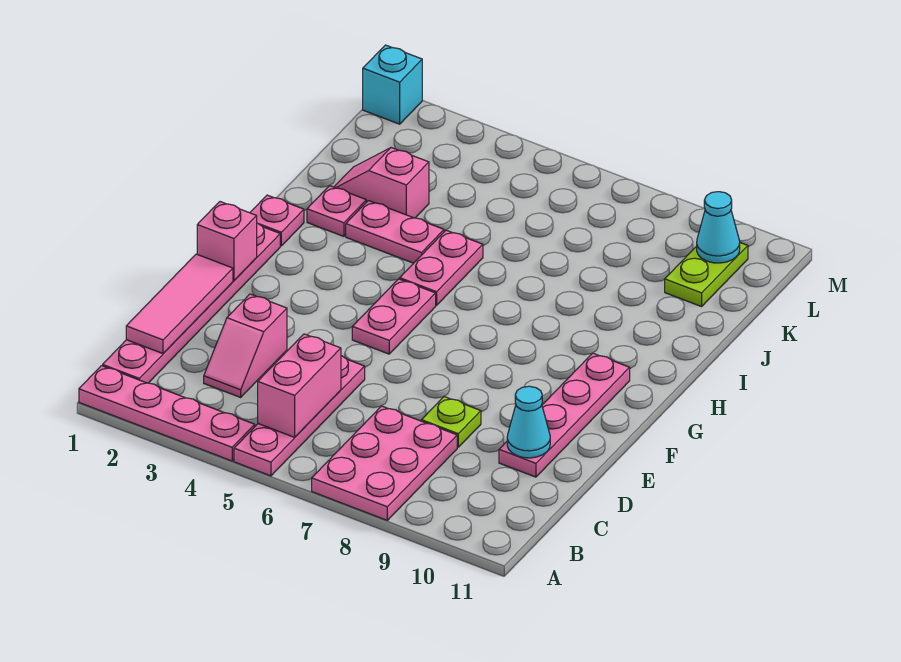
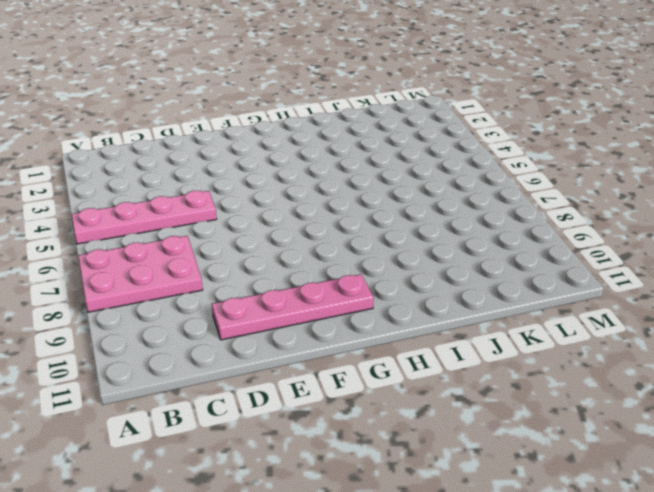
none -> pink 1x4 plate [79,366,255,461]
none -> pink 1x6 plate [103,223,280,383]
none -> pink 1x2 slope [204,294,287,397]

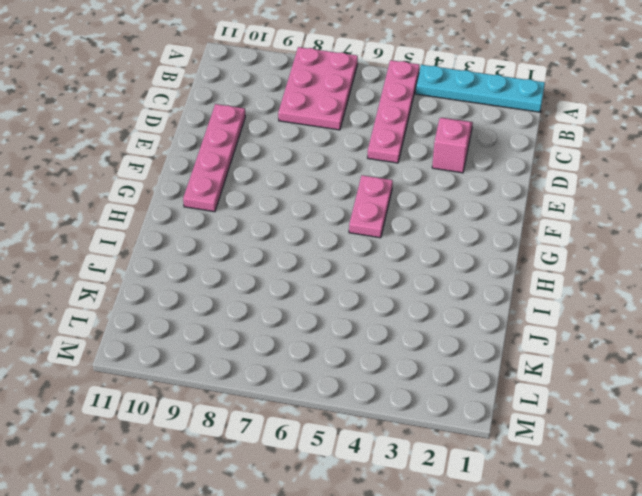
cyan 1x4 plate [416,65,545,112] -> pink 1x4 plate [79,366,255,461]
none -> pink 1x6 plate [103,223,280,383]
none -> lime 1x1 plate [421,397,481,447]
none -> pink 1x1 plate [250,195,304,246]

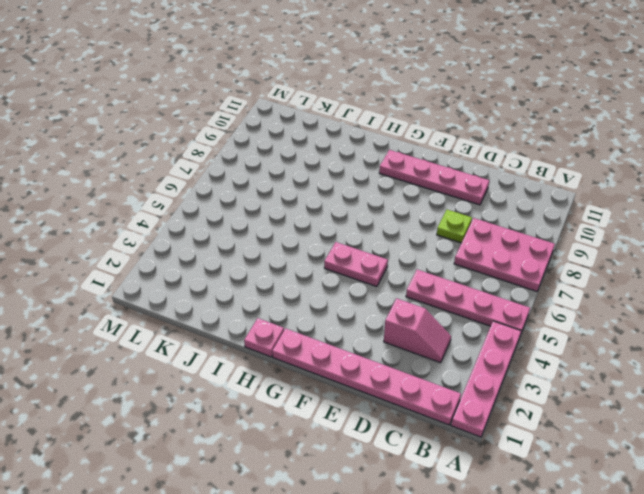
none -> pink 1x2 plate [400,230,483,305]
none -> pink 1x1 plate [307,186,366,236]
none -> pink 1x2 plate [346,201,444,263]

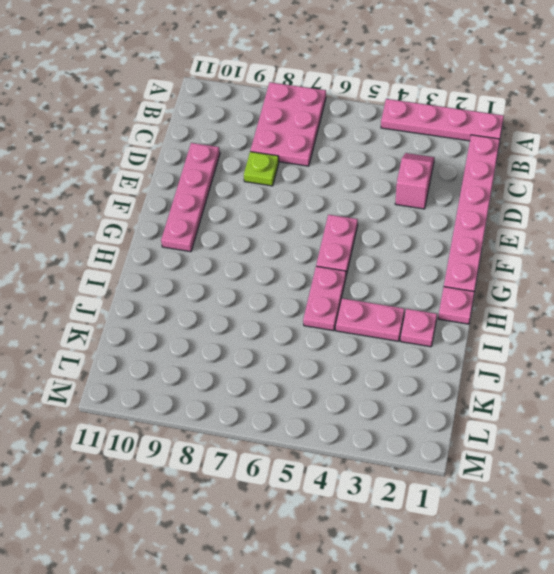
none -> pink 1x4 plate [234,356,365,476]
none -> pink 1x2 slope [334,148,429,218]
none -> lime 1x2 plate [665,243,748,307]

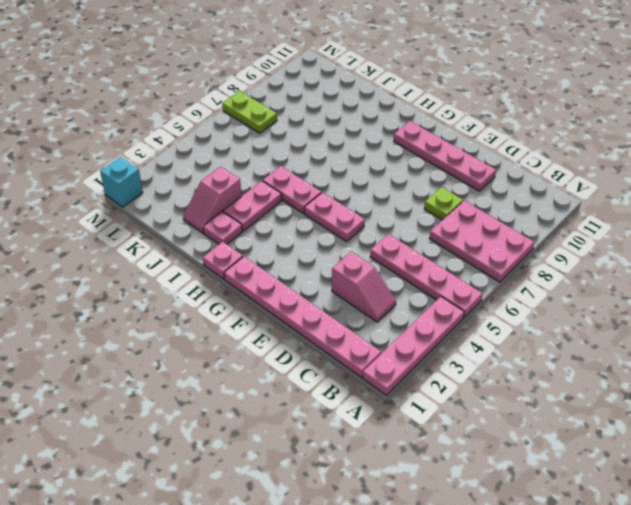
lime 1x2 plate [222,91,277,133] -> lime 1x2 plate moved to [665,243,748,307]
none -> pink 1x2 brick [258,334,341,437]
none -> pink 1x3 tile [126,254,233,354]
none -> cyan 1x1 cone [507,386,550,458]

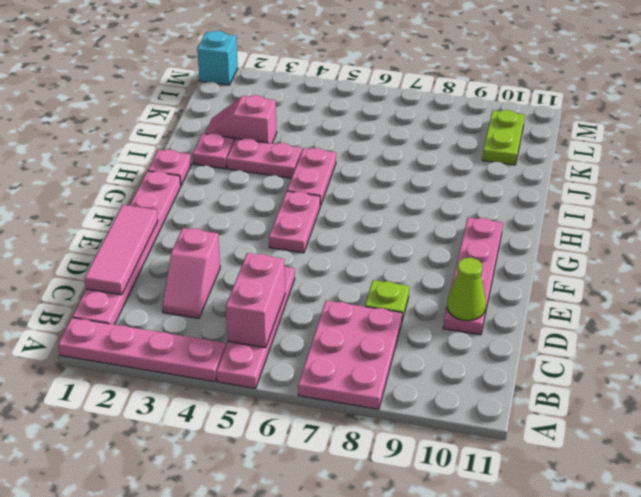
lime 1x1 cone [447,258,486,321] -> cyan 1x1 cone [507,386,550,458]
none -> pink 1x1 brick [197,202,257,280]
none -> cyan 1x1 cone [697,192,740,263]

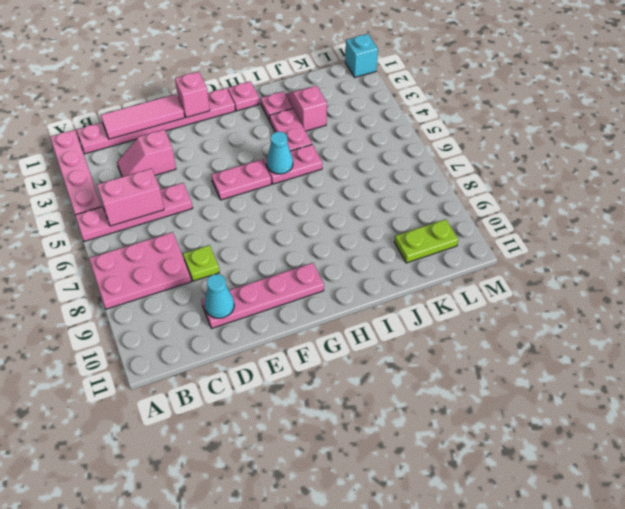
cyan 1x1 cone [267,132,293,174] -> cyan 1x1 cone moved to [697,192,740,263]

